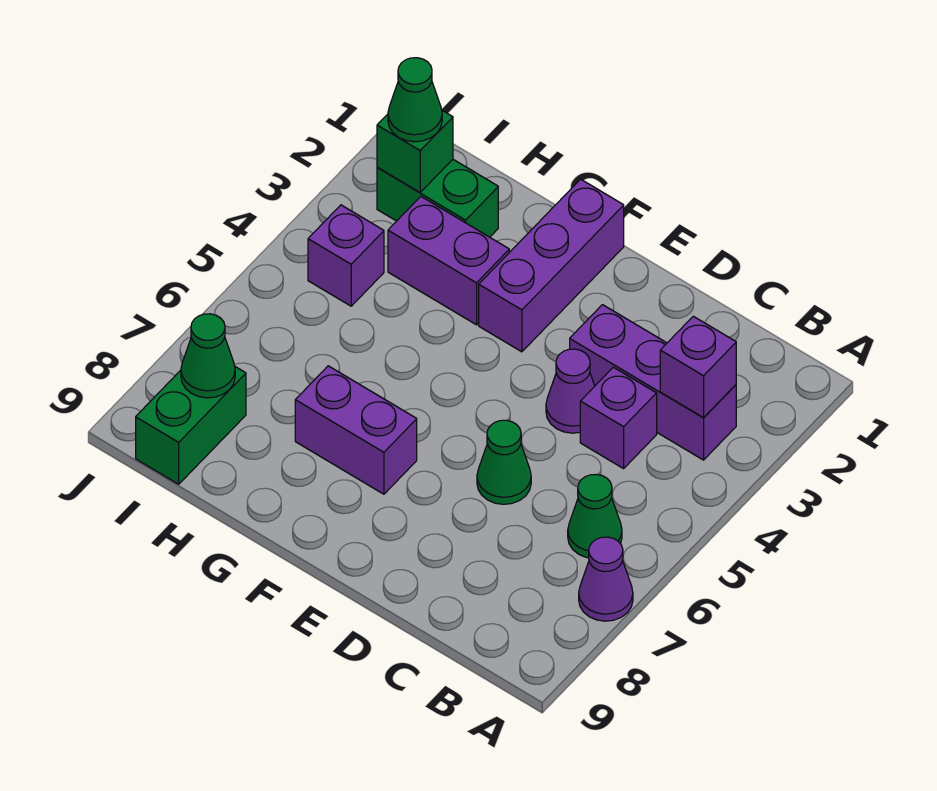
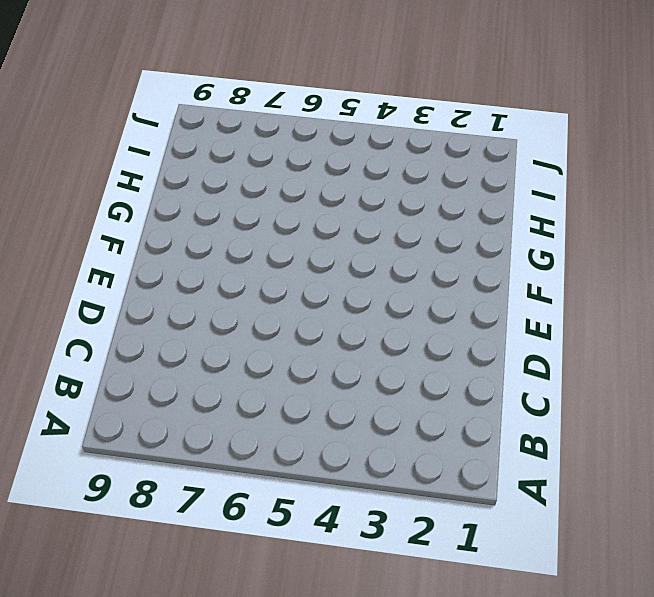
none -> purple 1x1 cone [579,537,633,621]
none -> purple 1x3 brick [570,305,736,460]
none -> green 1x1 cone [568,474,622,558]

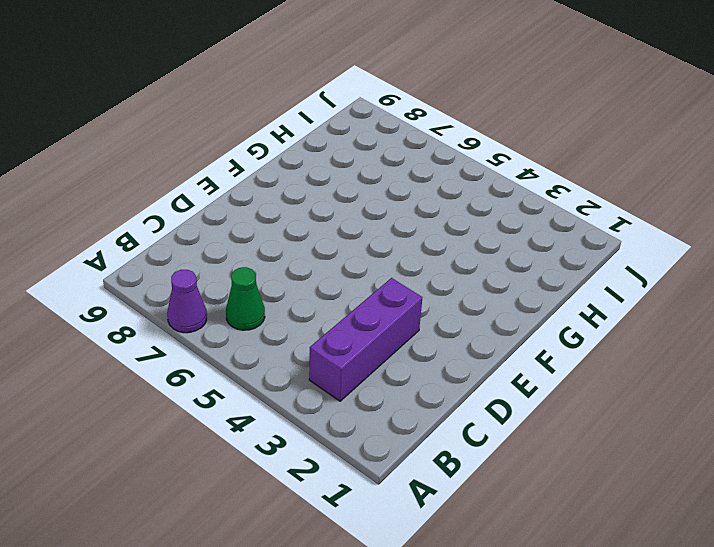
none -> purple 1x1 brick [580,367,657,469]
none -> purple 1x1 cone [546,349,595,433]
none -> green 1x1 cone [477,420,531,504]

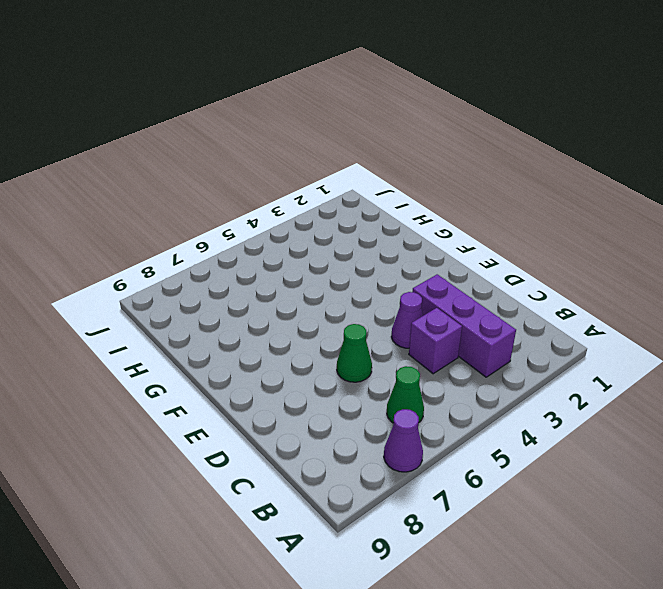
none -> purple 1x3 brick [479,179,624,352]
none -> purple 1x2 brick [295,366,417,494]
none -> purple 1x2 brick [388,197,509,325]

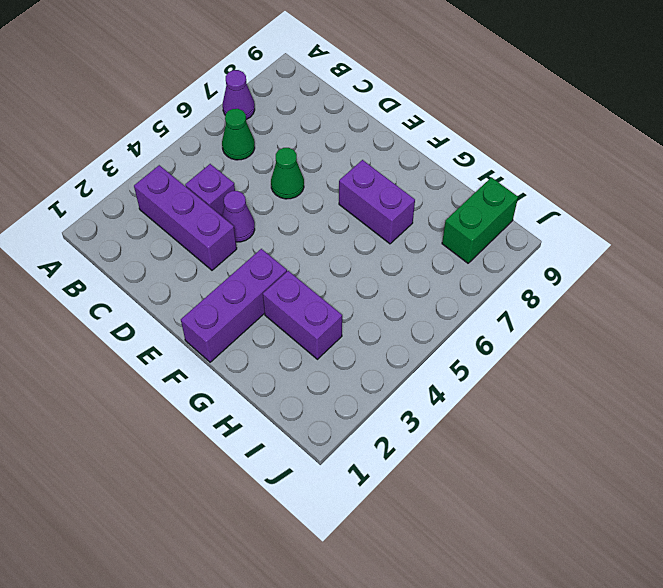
none -> green 1x2 brick [377,159,498,237]
none -> purple 1x1 brick [308,205,384,306]
none -> purple 1x1 brick [660,316,736,418]

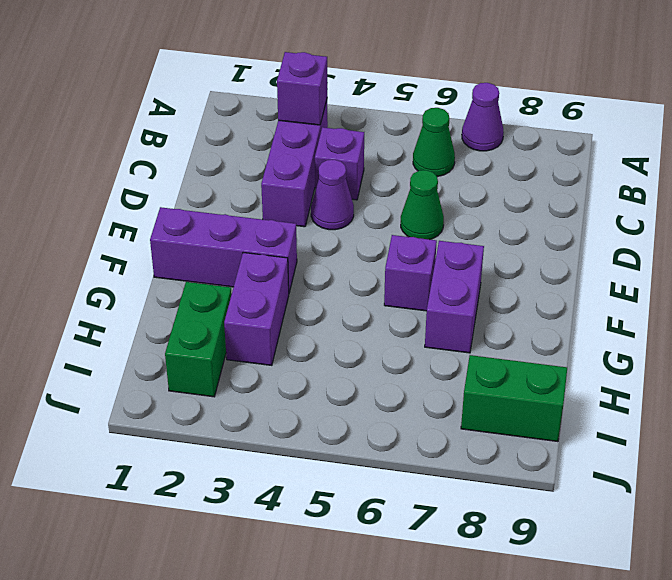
purple 1x1 brick [384,235,437,311] -> purple 1x1 brick moved to [308,205,384,306]
none -> green 1x1 brick [377,111,453,192]
none -> green 1x1 cone [181,314,235,398]
none -> green 1x1 cone [388,58,442,142]

